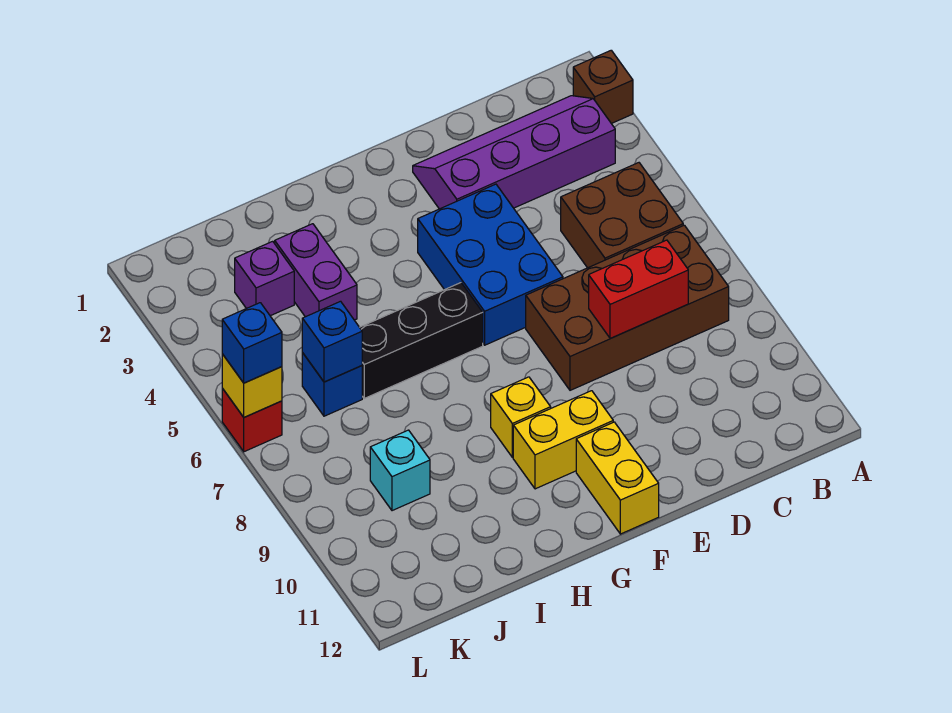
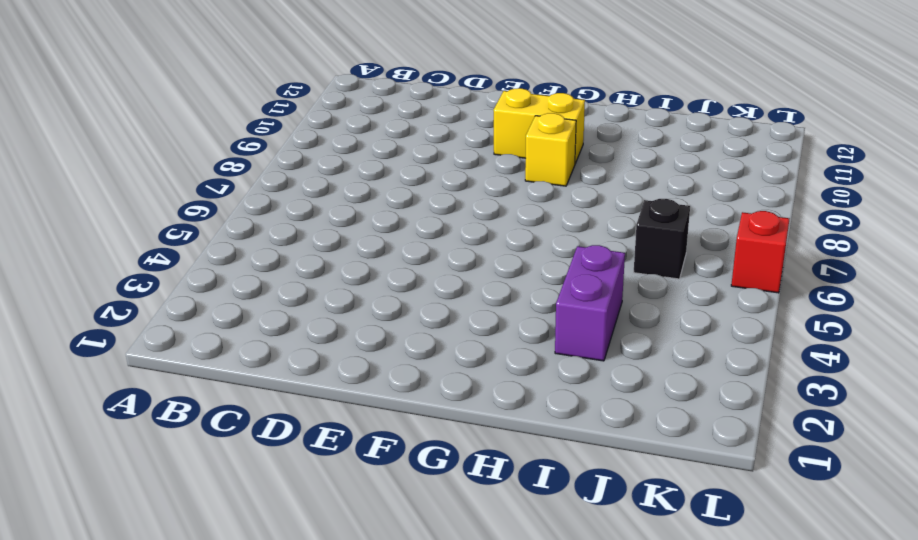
black 1x1 brick [634,199,690,279] -> blue 1x1 brick [302,353,362,416]
none -> brown 1x1 brick [573,50,633,124]
none -> purple 2x4 slope [413,96,615,209]
none -> brown 2x2 brick [561,163,683,268]

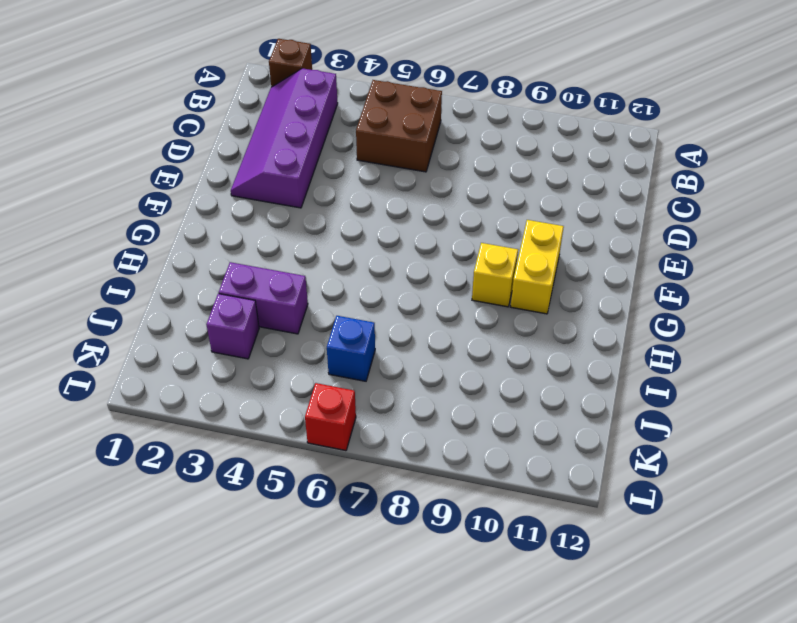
none -> brown 2x4 brick [526,225,729,390]
none -> blue 2x3 brick [418,184,563,345]
none -> yellow 1x2 brick [576,422,659,534]

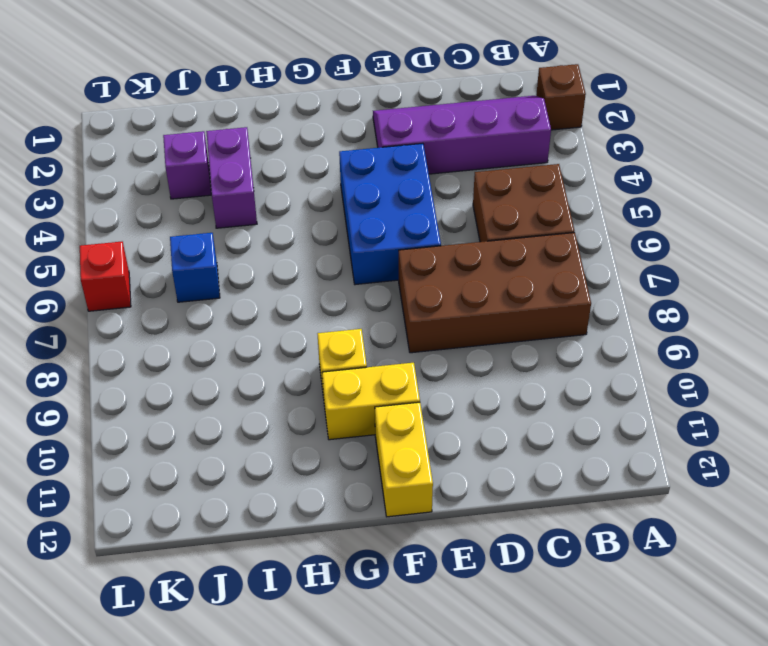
none -> black 1x3 brick [360,283,483,398]
none -> cyan 1x1 brick [370,430,430,511]
none -> red 1x2 brick [589,240,688,339]

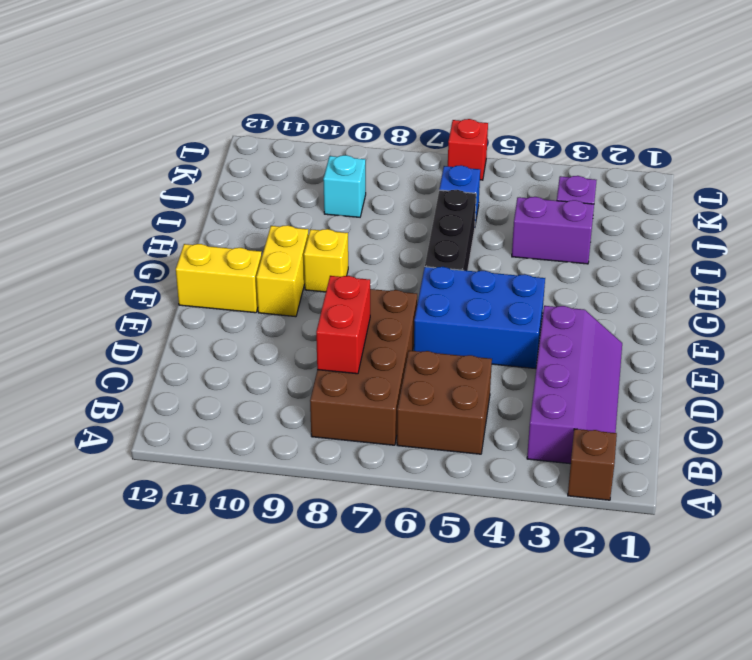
none -> blue 1x1 brick [302,301,362,382]
none -> yellow 1x1 brick [222,354,282,417]
none -> blue 1x1 brick [222,303,282,383]

